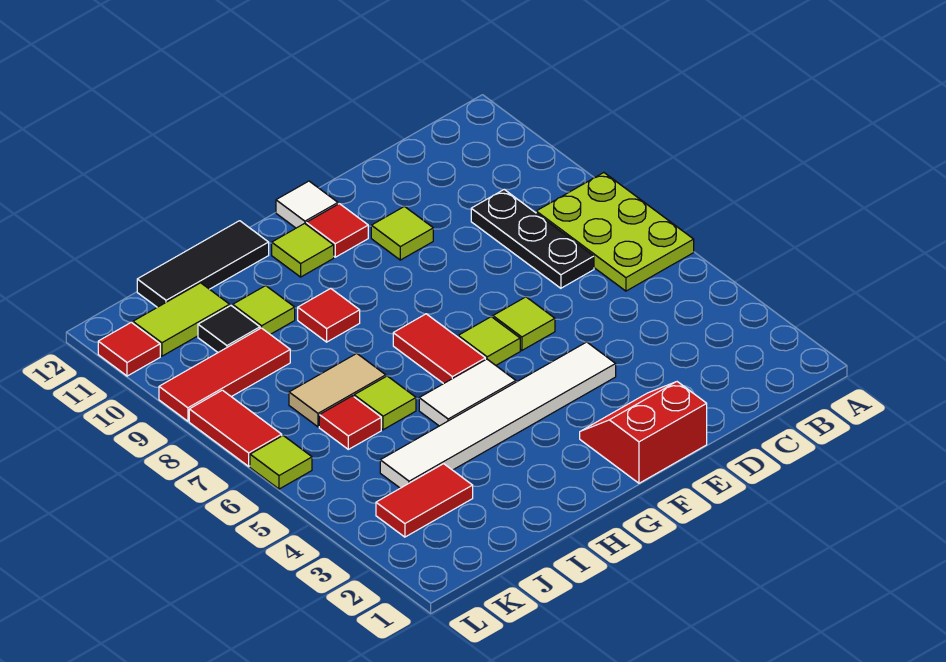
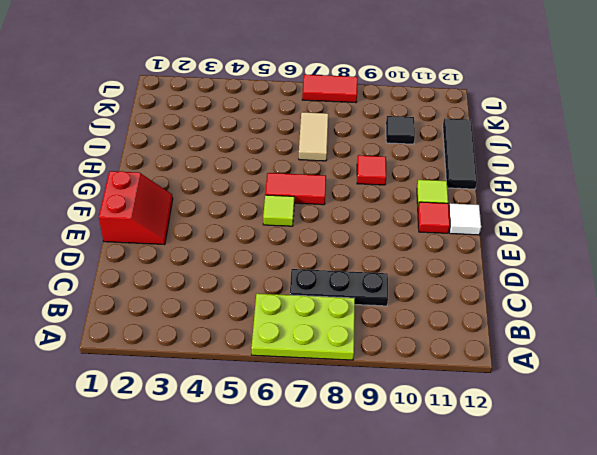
none -> white 1x6 tile [380,342,616,488]
none -> lime 1x1 tile [493,297,555,350]
none -> lime 1x1 tile [371,206,433,260]

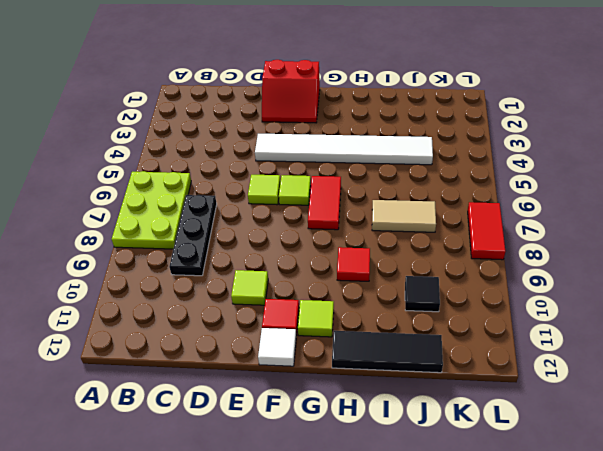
none -> white 1x2 tile [419,359,516,426]
none -> lime 1x1 tile [354,376,416,430]
none -> lime 1x1 tile [233,286,295,334]

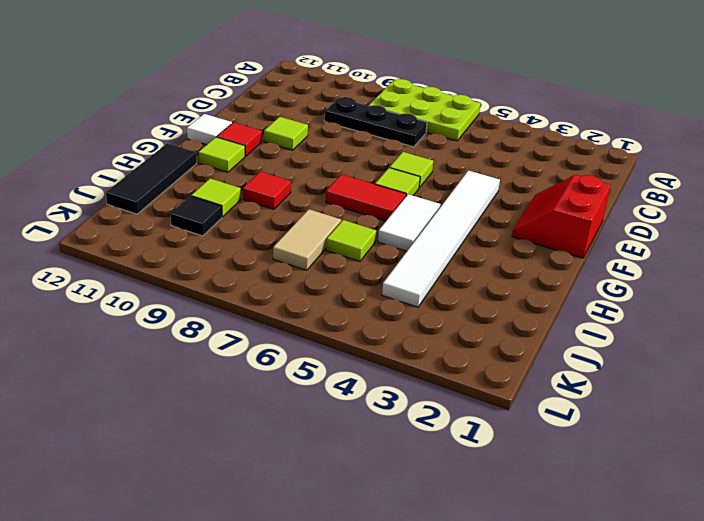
none -> red 1x2 tile [376,464,473,537]
none -> red 1x1 tile [319,396,381,449]
none -> red 1x3 tile [159,328,290,421]

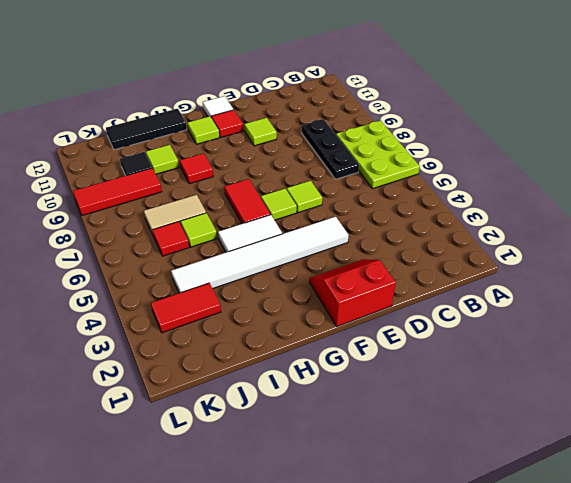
none -> lime 1x2 tile [133,283,230,356]
none -> lime 1x1 tile [250,436,312,489]
none -> red 1x2 tile [189,390,282,466]

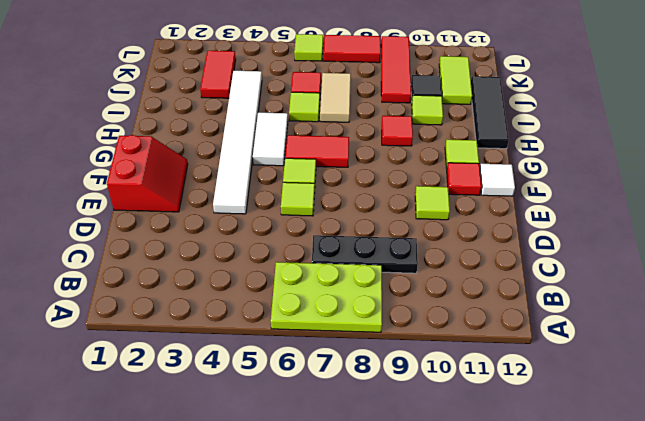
none -> red 1x1 tile [98,322,160,376]

